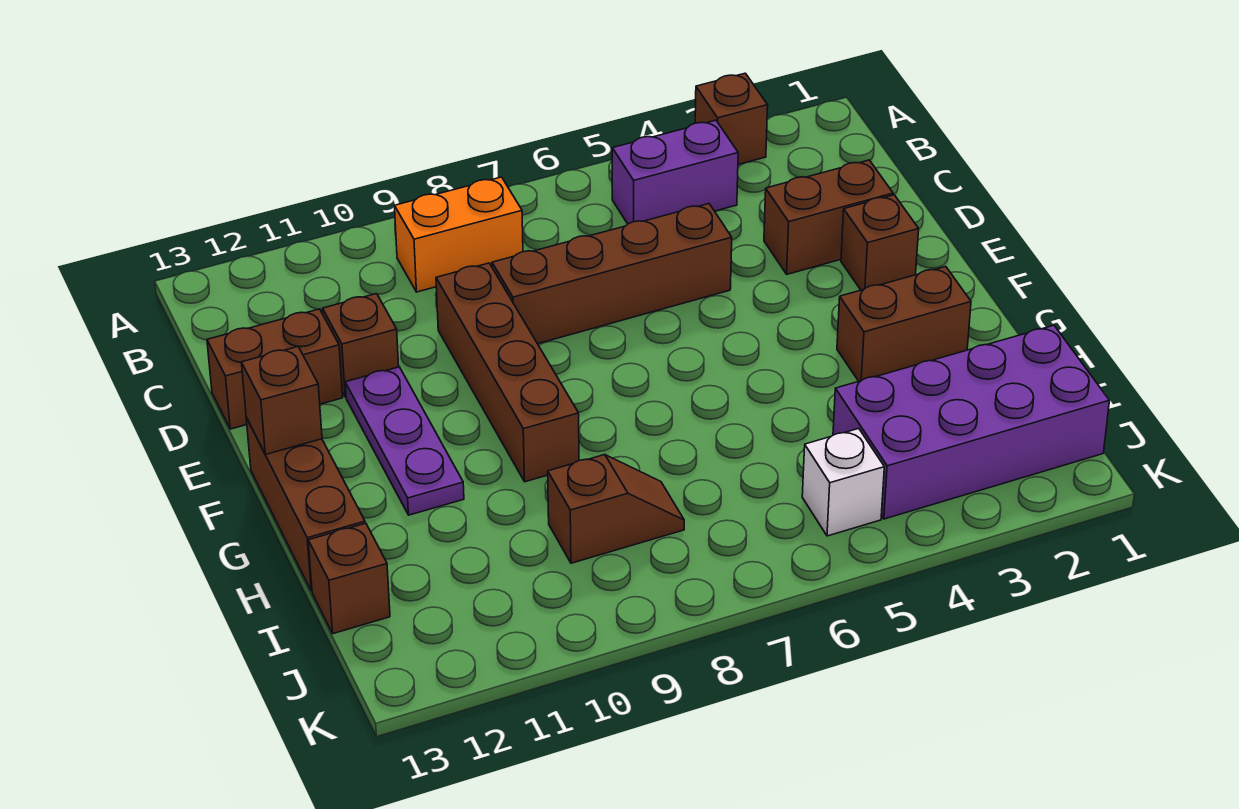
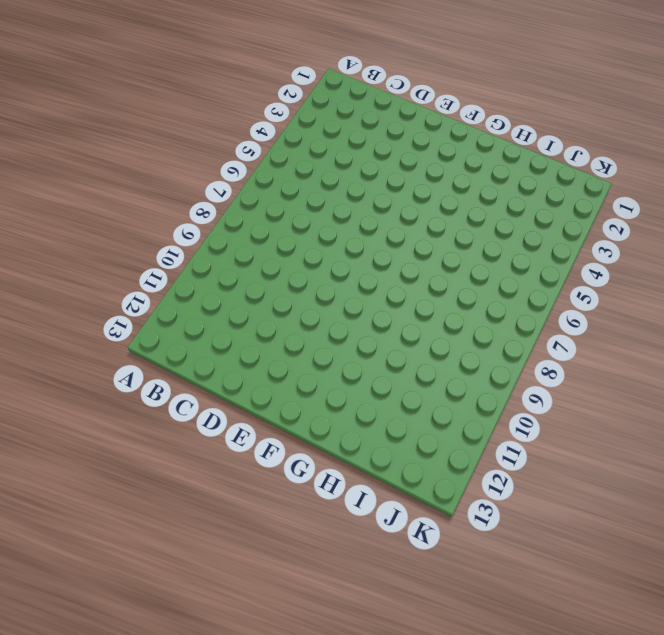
none -> brown 1x1 brick [695,73,768,165]
none -> purple 1x2 brick [612,120,738,224]
none -> orange 1x2 brick [395,177,523,292]

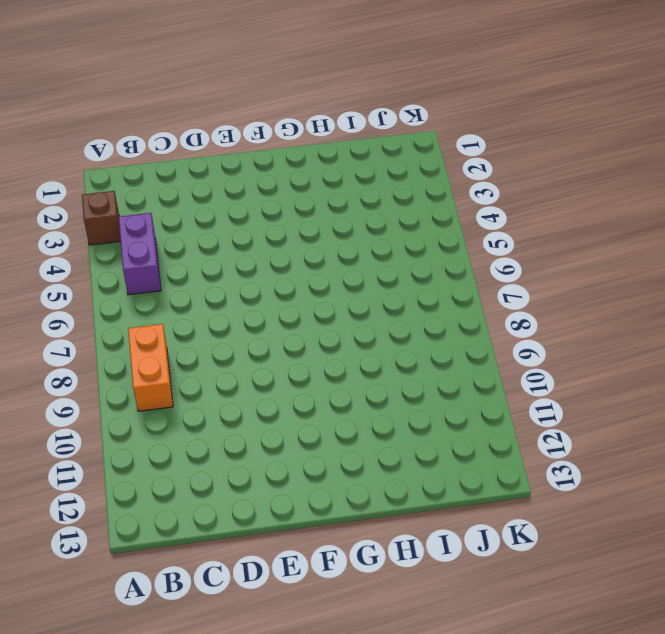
none -> brown 1x2 brick [764,160,893,274]
none -> brown 1x4 brick [492,204,732,344]
none -> brown 1x4 brick [436,263,579,482]

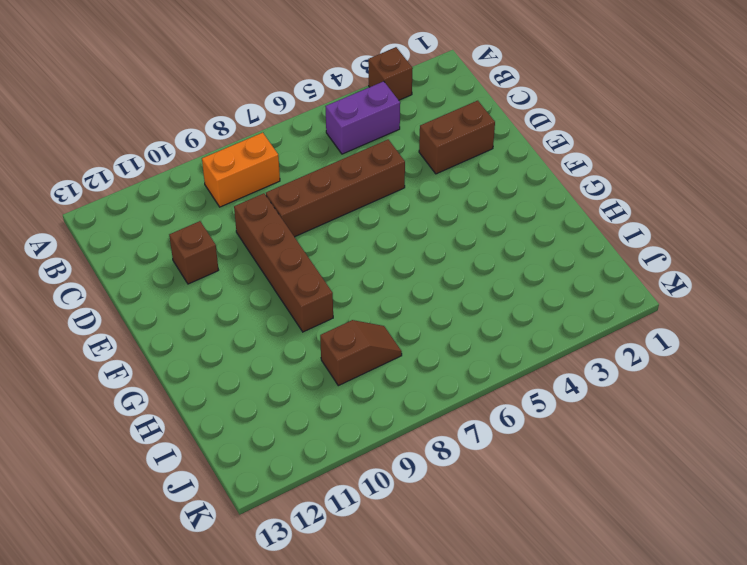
none -> brown 1x2 brick [207,309,343,429]
none -> brown 1x1 brick [841,195,919,290]
none -> purple 1x3 plate [345,367,464,515]

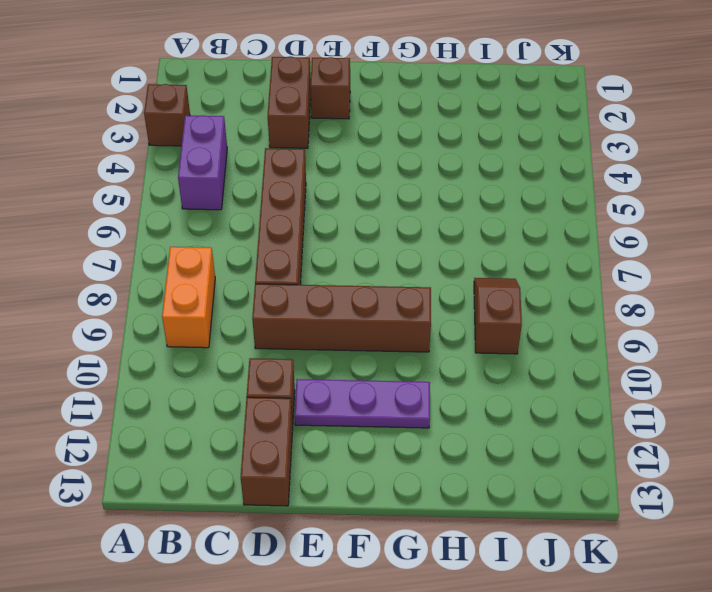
none -> brown 1x3 brick [246,417,365,591]
none -> brown 1x2 brick [837,267,971,381]
none -> purple 2x4 brick [833,325,1109,519]

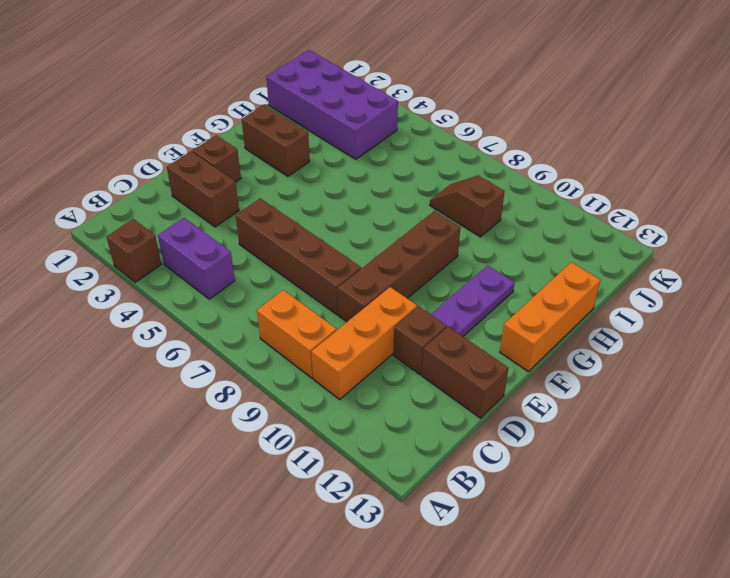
orange 1x3 brick [312,287,417,399] -> none
orange 1x3 brick [500,262,600,372] -> brown 1x3 brick [246,417,365,591]
none -> brown 1x1 brick [308,523,390,634]
none -> white 1x1 brick [802,429,884,536]
none -> brown 1x1 brick [241,347,322,455]

